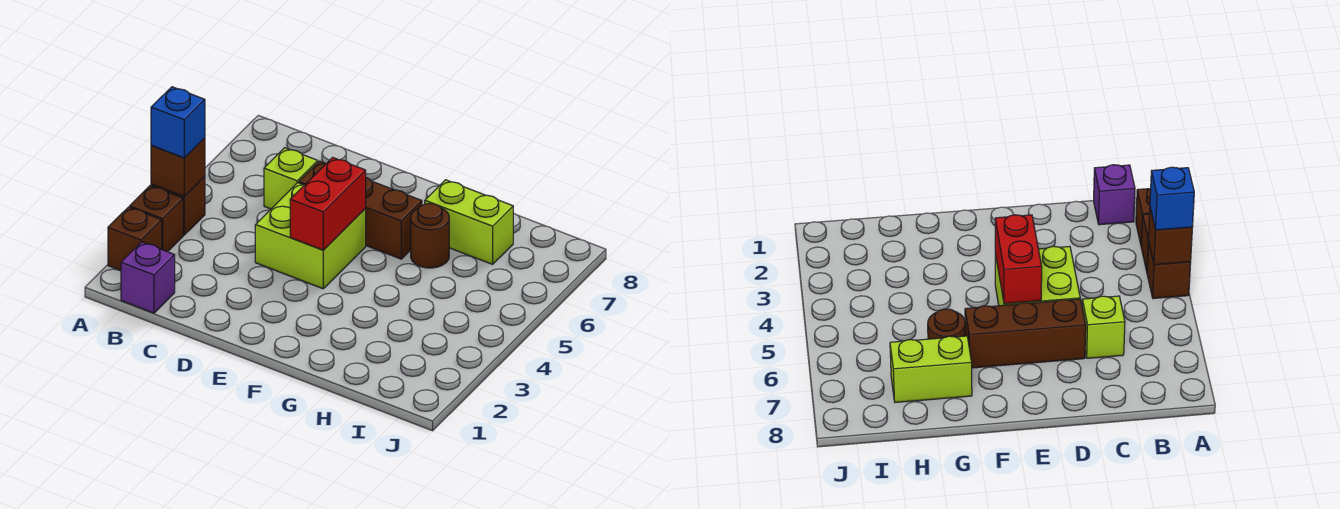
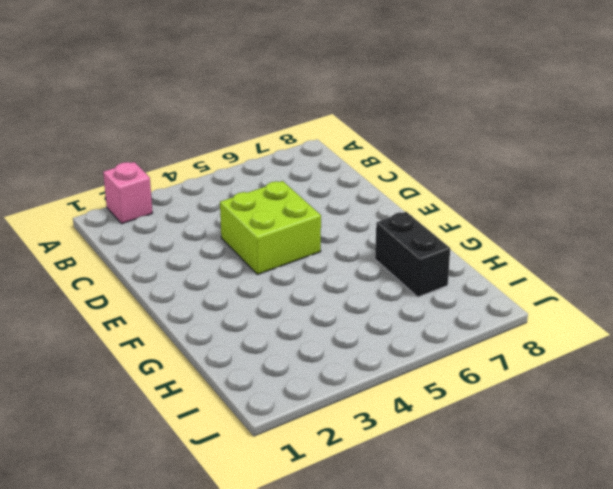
pink 1x1 brick [103,162,152,224] -> brown 1x1 brick [108,207,162,271]
black 1x2 brick [375,212,450,297] -> lime 1x2 brick [425,180,513,264]
none -> brown 1x1 brick [130,186,183,252]
none -> brown 1x1 brick [151,177,205,235]
none -> purple 1x1 brick [121,242,175,313]

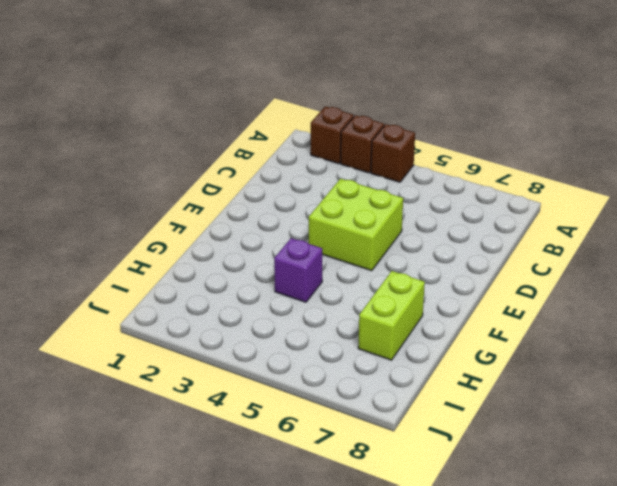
purple 1x1 brick [274,238,322,302] -> purple 1x1 brick moved to [121,242,175,313]
none -> lime 1x1 brick [264,148,318,209]
none -> brown 1x3 brick [299,161,422,259]
none -> brown 1x1 round brick [411,203,449,268]

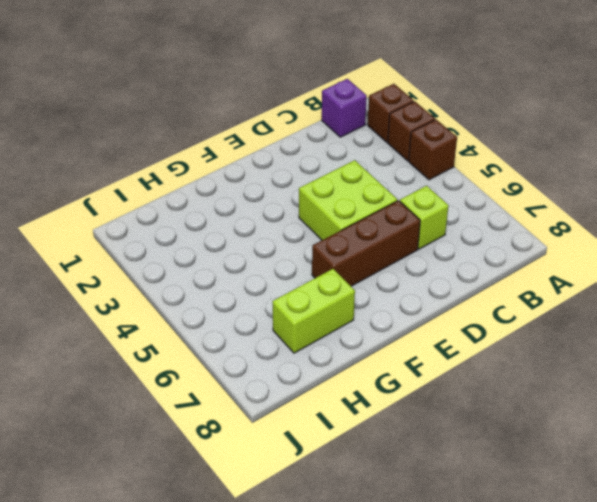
none -> brown 1x1 round brick [411,203,449,268]
none -> brown 1x1 brick [151,138,205,197]
none -> red 1x2 brick [290,157,366,250]

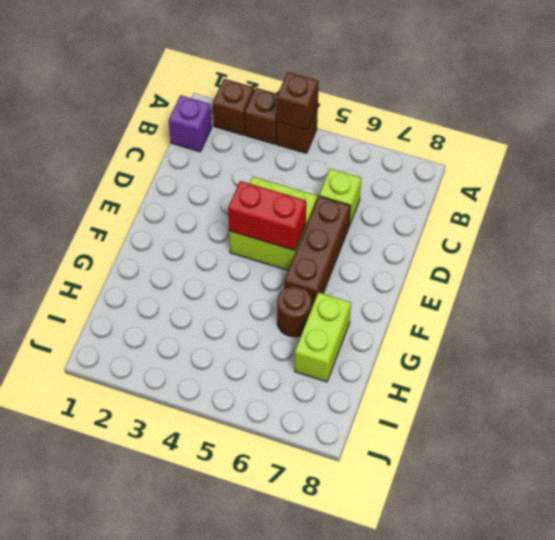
none -> blue 1x1 brick [151,87,205,158]

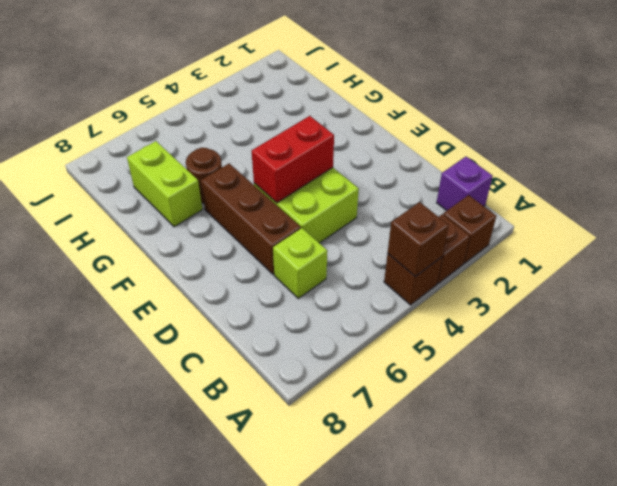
none -> blue 1x1 brick [151,87,205,158]

